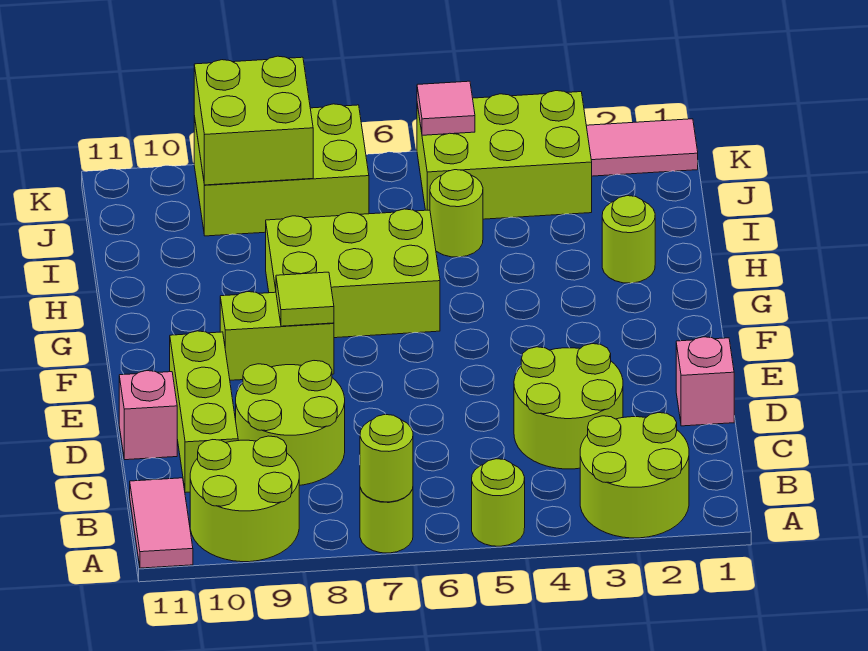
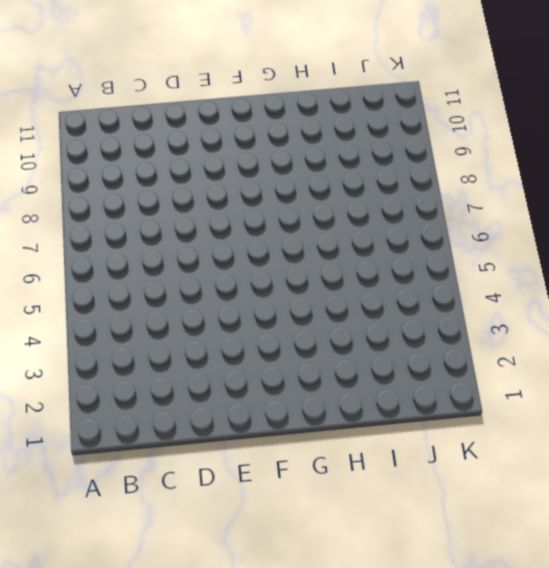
none -> lime 2x2 round brick [580,413,689,538]
none -> lime 1x1 round brick [472,459,525,546]
none -> lime 1x1 round brick [360,488,413,553]

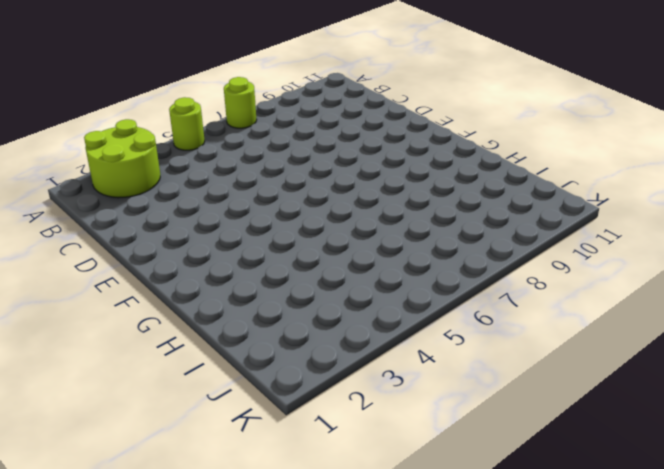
none -> lime 2x2 round brick [190,436,299,562]
none -> pink 1x2 tile [130,478,193,568]
none -> lime 2x2 round brick [514,344,623,469]

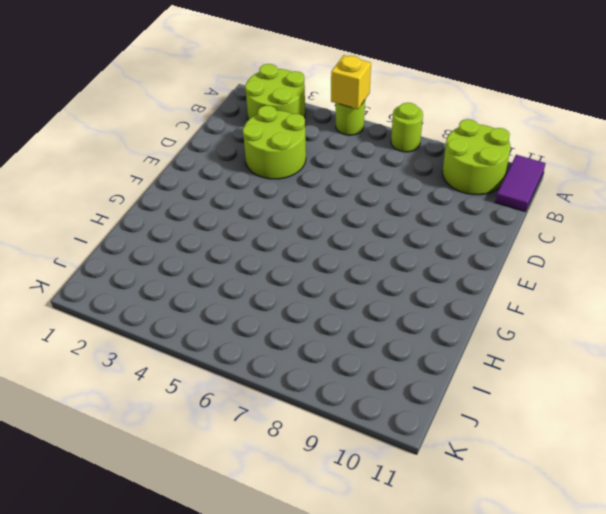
yellow 1x1 brick [331,55,371,109] -> none
purple 1x2 tile [495,155,545,211] -> pink 1x2 tile [130,478,193,568]
none -> lime 2x2 round brick [236,361,345,485]
none -> lime 1x3 brick [170,331,238,493]
none -> pink 1x1 brick [676,337,734,426]

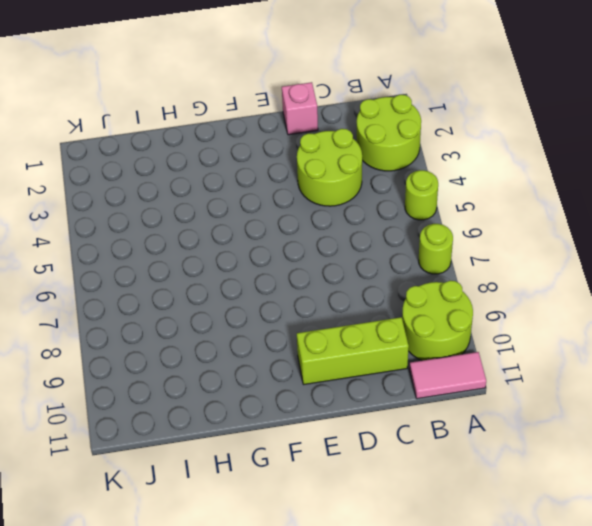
none -> lime 2x2 round brick [236,361,345,485]
none -> pink 1x1 brick [119,371,177,460]
none -> lime 1x2 brick [220,292,334,380]

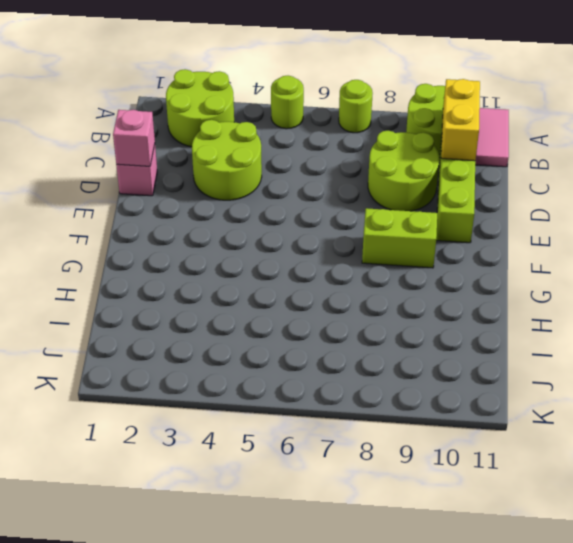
yellow 1x2 brick [441,79,480,161] -> none
pink 1x1 brick [113,110,155,166] -> pink 1x1 brick moved to [119,371,177,460]
none -> lime 2x3 brick [266,209,440,338]
none -> lime 1x1 round brick [602,196,655,283]
none -> lime 1x1 round brick [430,170,483,257]

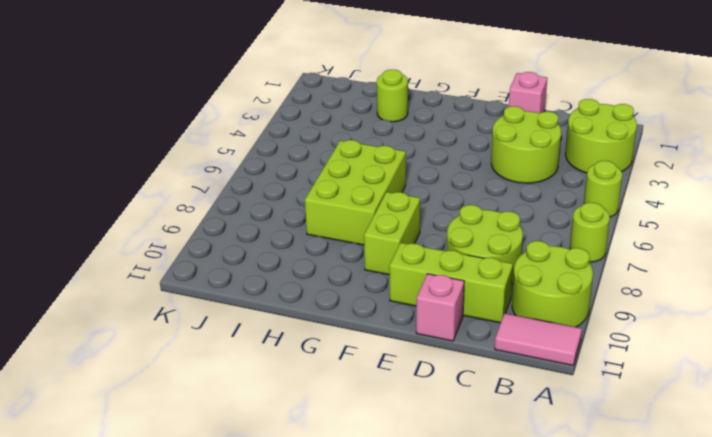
none -> lime 1x1 round brick [430,170,483,257]
none -> lime 2x3 brick [417,91,592,219]
none -> lime 2x3 brick [194,104,369,236]

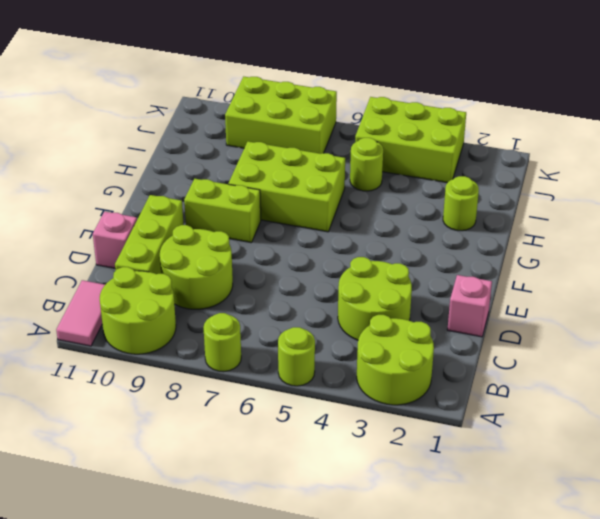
none -> pink 1x2 tile [586,119,698,176]
none -> lime 1x1 round brick [360,414,413,502]
none -> lime 1x1 tile [276,272,334,326]

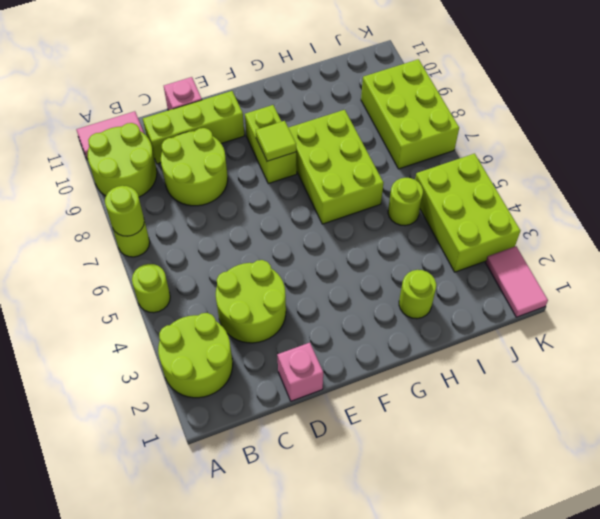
none -> lime 2x2 brick [194,56,313,185]
none -> pink 1x1 tile [417,81,475,135]

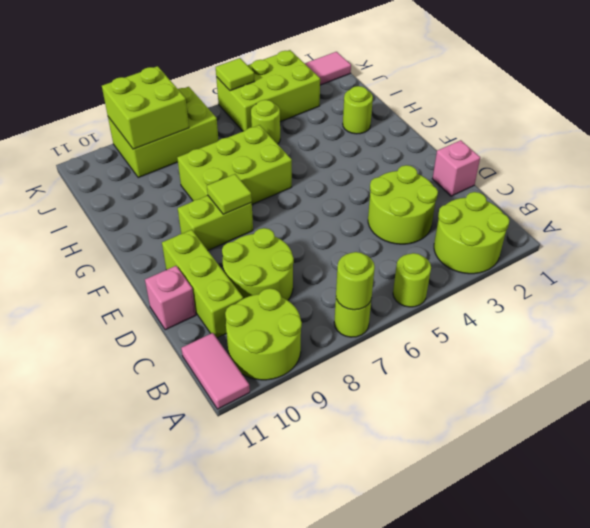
lime 1x1 tile [216,58,254,91] -> pink 1x1 tile [417,81,475,135]

